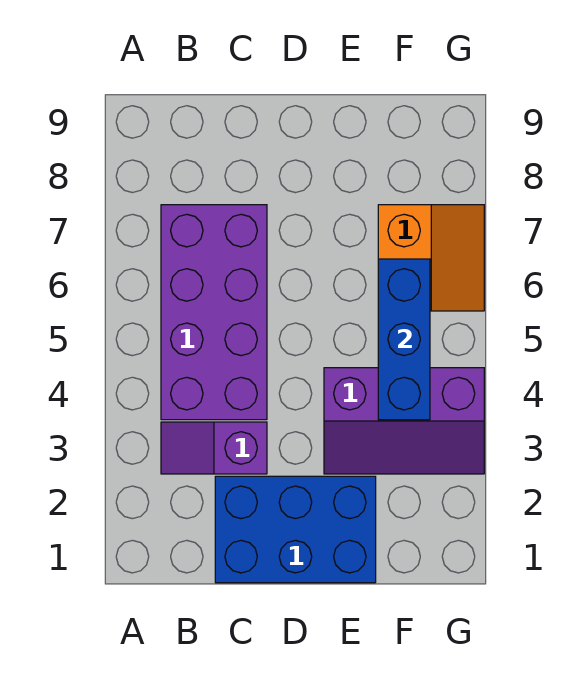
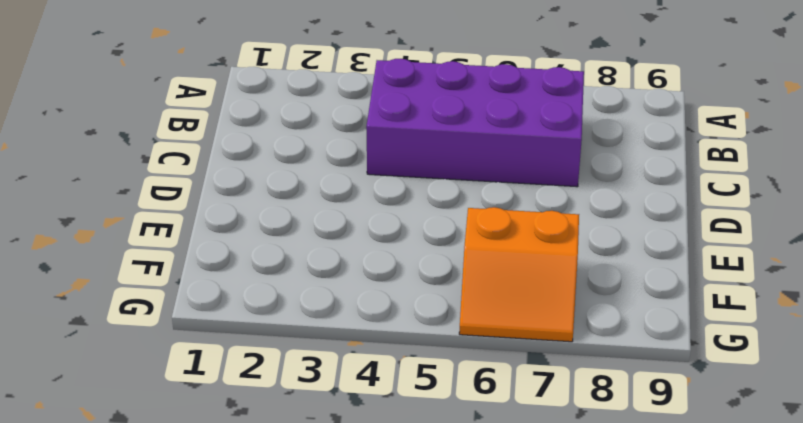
none -> purple 1x2 slope [161,422,267,474]
none -> blue 2x3 brick [215,476,376,583]

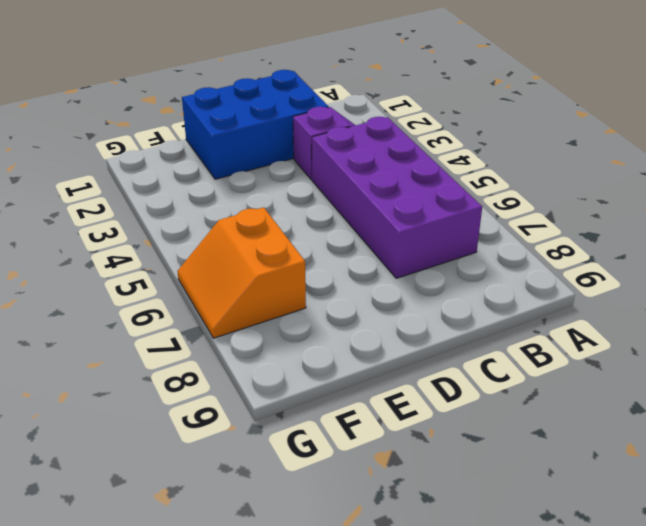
none -> purple 2x3 slope [324,368,484,474]
none -> blue 1x3 brick [378,259,430,420]

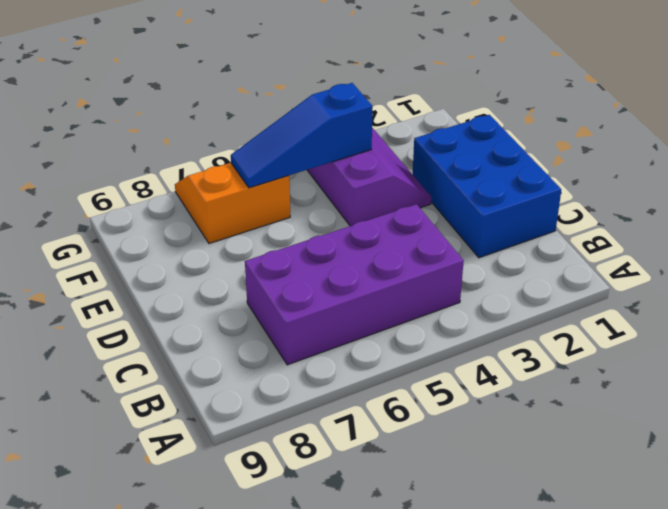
blue 1x3 slope [231,83,373,188] -> blue 1x3 brick [378,259,430,420]
none -> purple 1x2 slope [161,422,267,474]

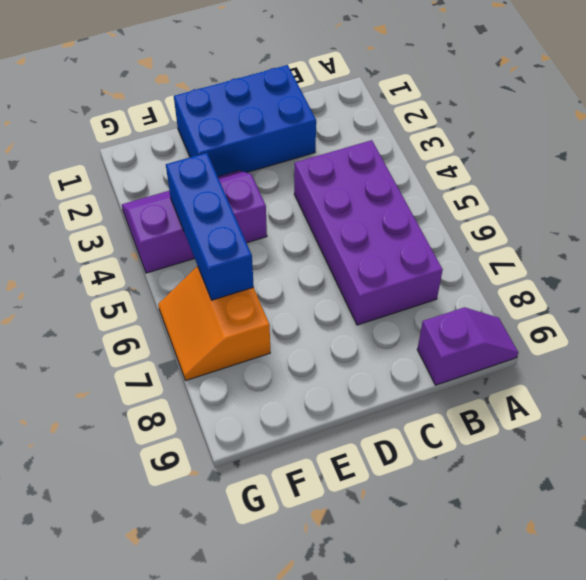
purple 1x2 slope [417,307,518,385] -> purple 1x2 slope moved to [161,422,267,474]

